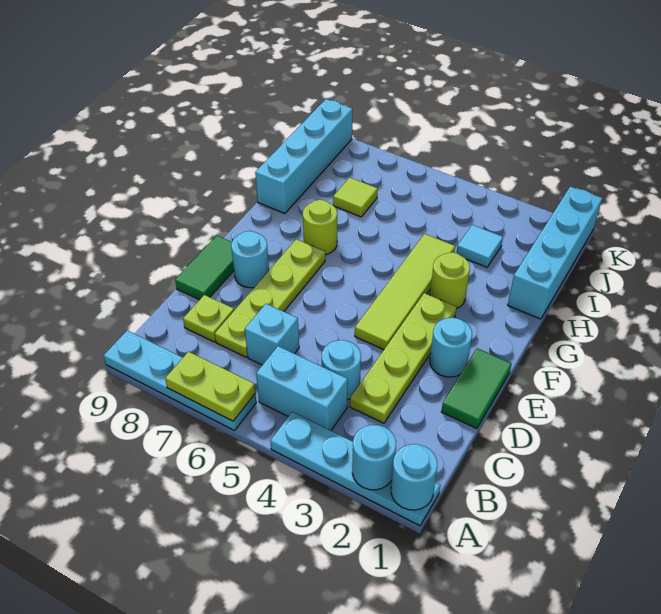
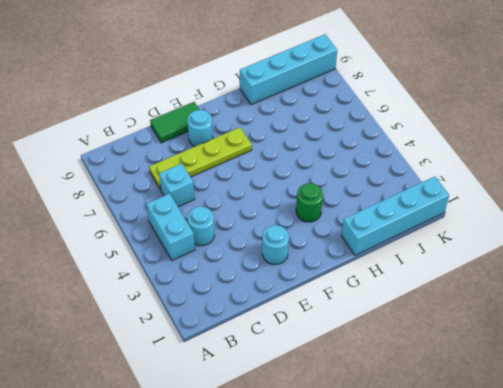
green 1x1 round brick [296,183,323,222] -> lime 1x1 round brick [430,252,470,309]
none -> cyan 1x4 plate [270,412,440,526]
none -> cyan 1x4 plate [104,330,256,431]
none -> lime 1x4 plate [350,293,456,423]

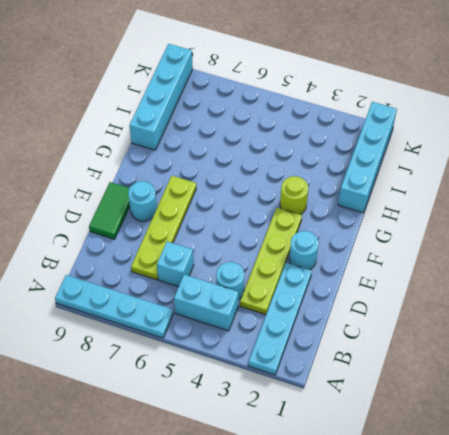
cyan 1x4 plate [248,263,312,375] -> cyan 1x4 plate turned to [270,412,440,526]
none -> lime 1x1 plate [183,295,234,342]
none -> green 1x2 tile [441,348,512,428]
none -> lime 1x4 tile [355,234,455,350]

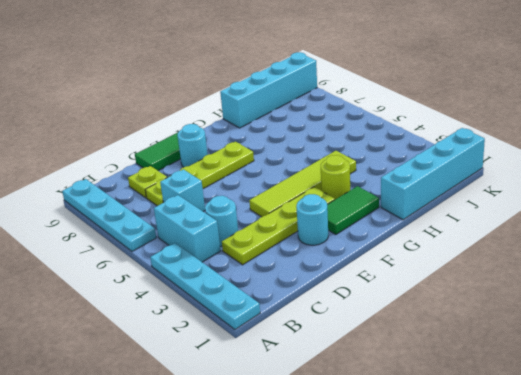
green 1x2 tile [327,186,379,234] -> green 1x2 tile moved to [441,348,512,428]
none -> lime 1x1 round brick [303,200,337,255]
none -> cyan 1x1 tile [457,225,503,267]
none -> lime 1x1 tile [333,177,378,217]

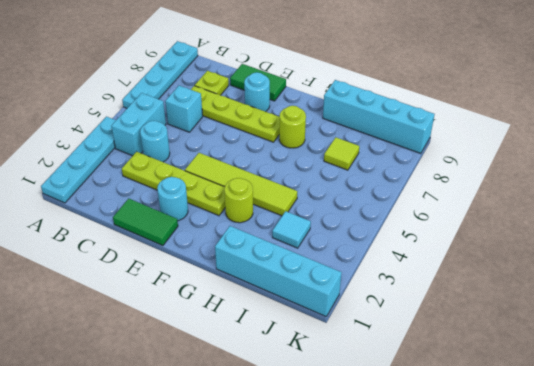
none -> cyan 1x1 round brick [391,444,437,510]
none -> cyan 1x1 round brick [352,425,396,490]
none -> lime 1x2 plate [165,352,255,421]

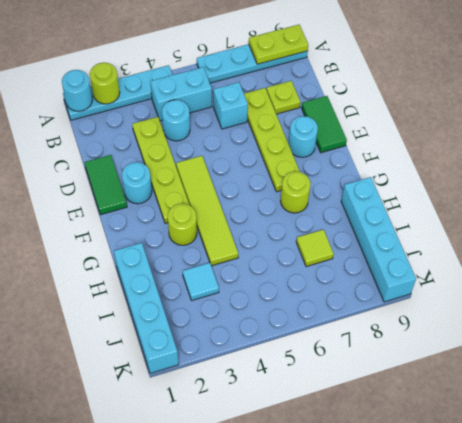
lime 1x1 round brick [90,63,120,104] -> cyan 1x1 round brick [352,425,396,490]
lime 1x2 plate [249,25,308,64] -> lime 1x2 plate moved to [165,352,255,421]

